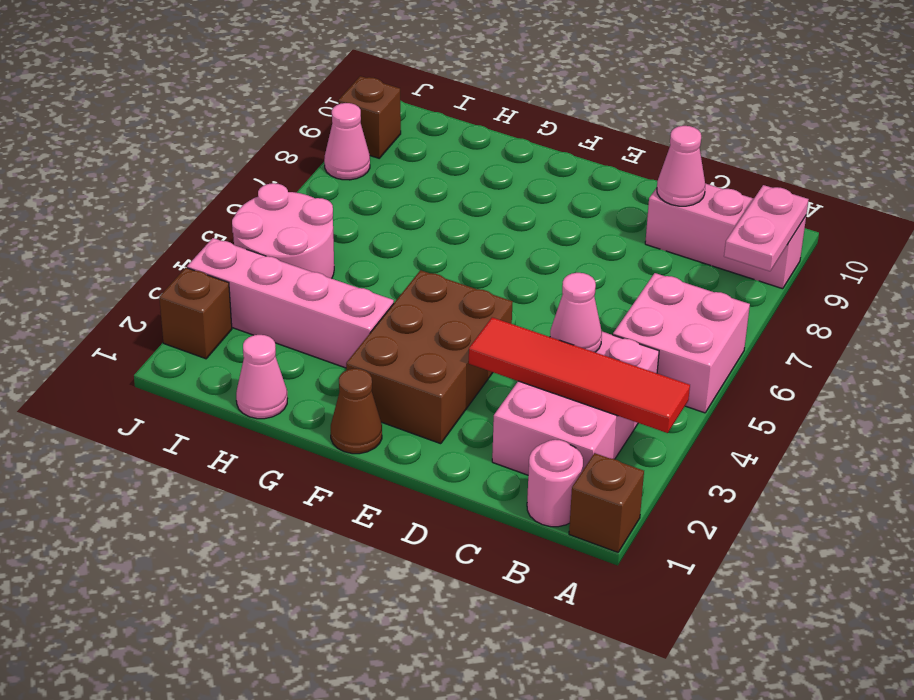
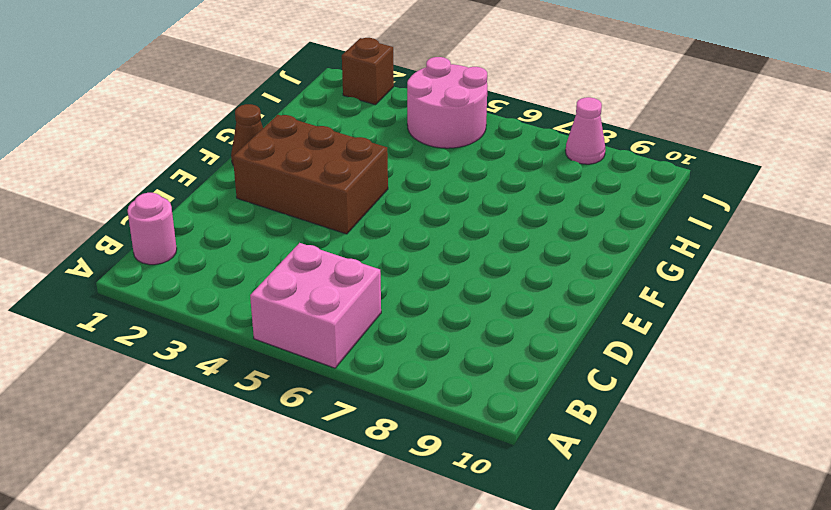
none -> brown 1x1 brick [569,453,644,552]
none -> pink 1x3 brick [645,184,806,289]
none -> pink 2x3 brick [492,332,659,475]

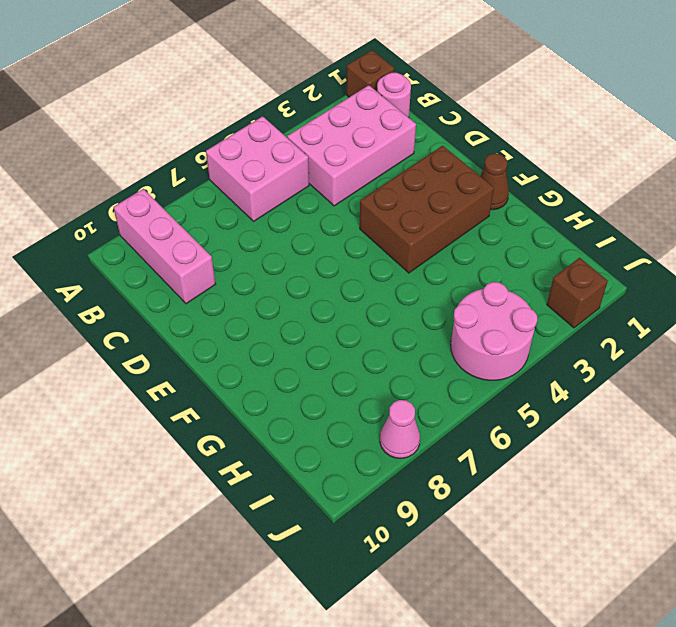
none -> pink 1x4 brick [187,238,394,368]
none -> pink 1x1 cone [236,335,287,419]
none -> brown 1x1 brick [338,76,401,158]

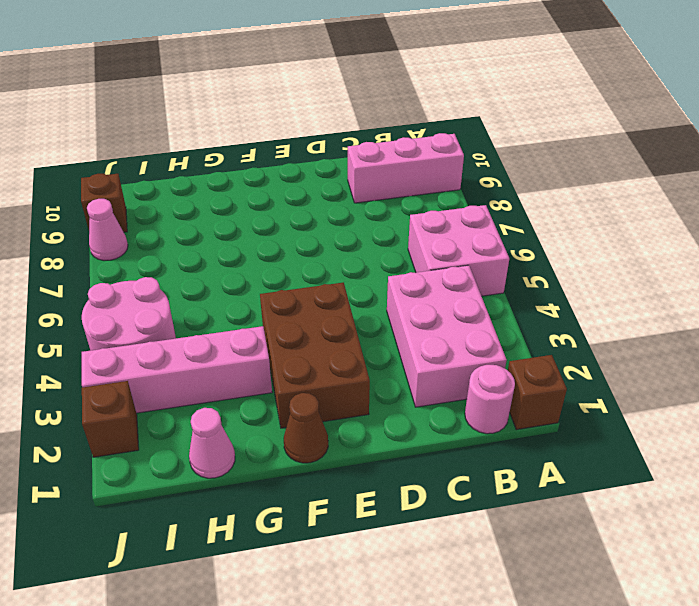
none -> red 1x4 tile [469,317,690,433]
none -> pink 1x2 plate [724,185,809,271]
none -> pink 1x1 cone [550,273,602,352]

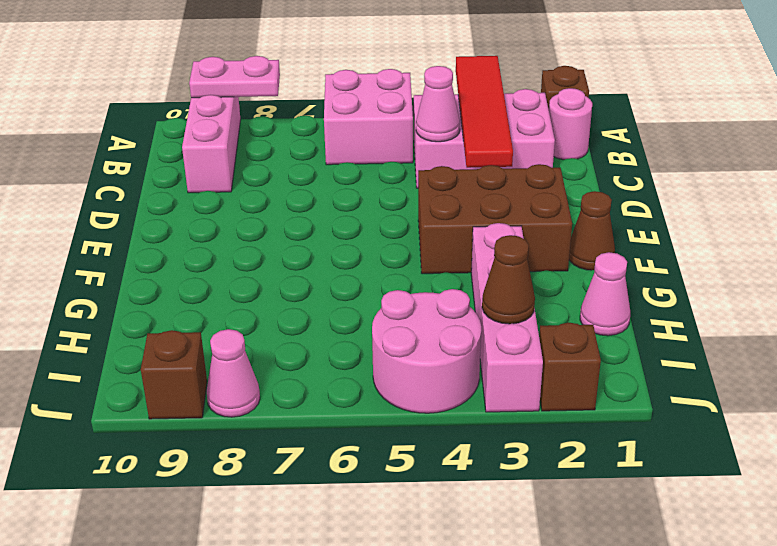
brown 1x1 cone [482,235,535,324] -> none
none -> pink 1x1 cone [657,126,705,206]

